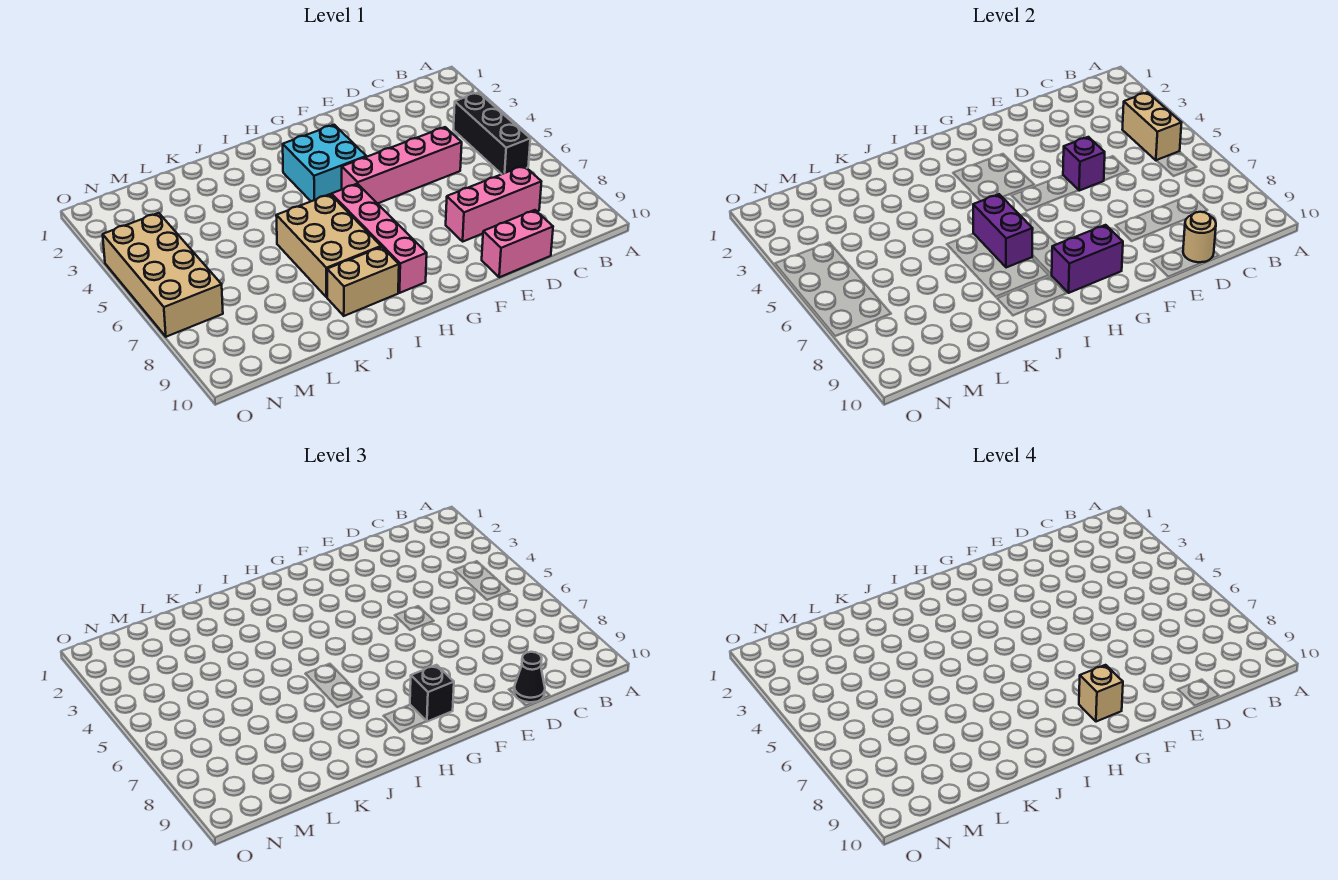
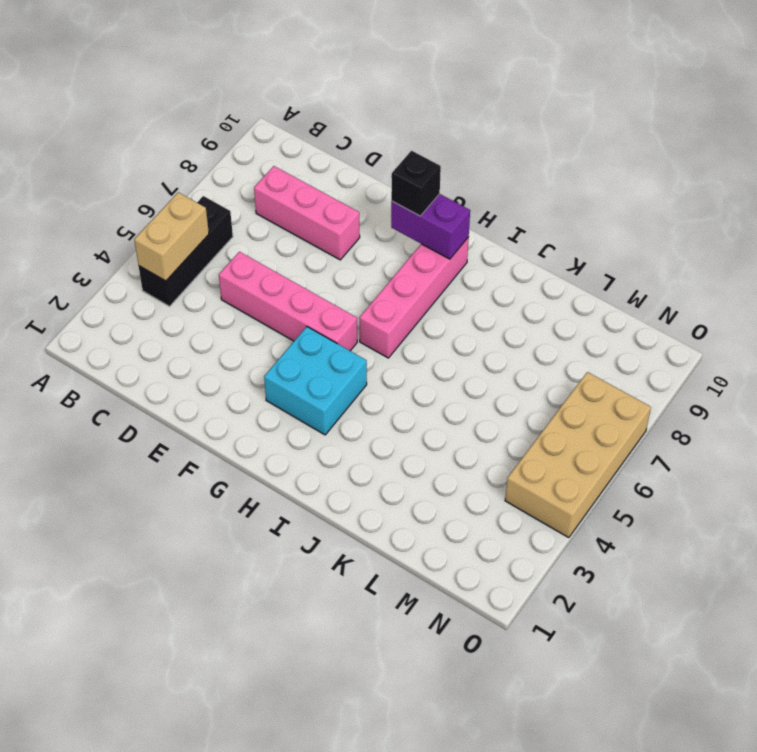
none -> pink 1x2 brick [482,210,553,277]
none -> tan 2x3 brick [276,194,381,297]
none -> tan 1x2 brick [327,247,399,316]

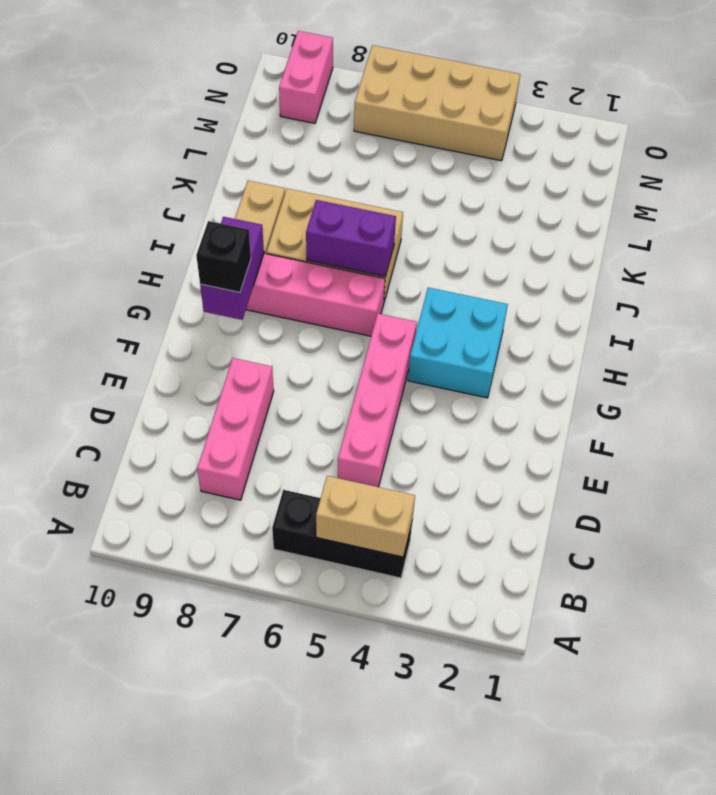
pink 1x2 brick [279,31,333,123] -> pink 1x2 brick moved to [482,210,553,277]
none -> tan 1x1 round brick [1183,212,1216,262]
none -> purple 1x1 brick [1063,137,1105,191]
none -> black 1x1 cone [514,652,545,702]

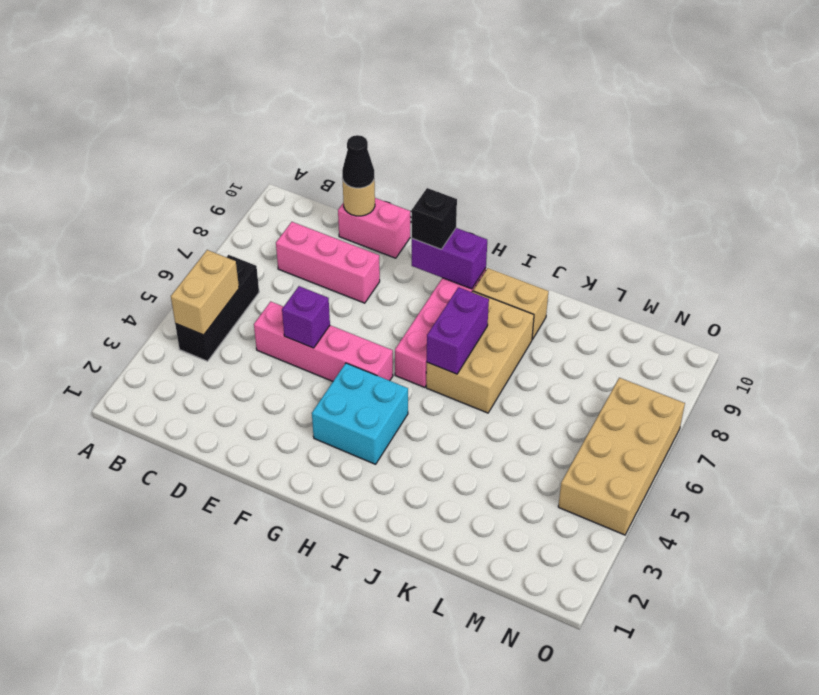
none -> tan 1x1 brick [1079,665,1123,722]

